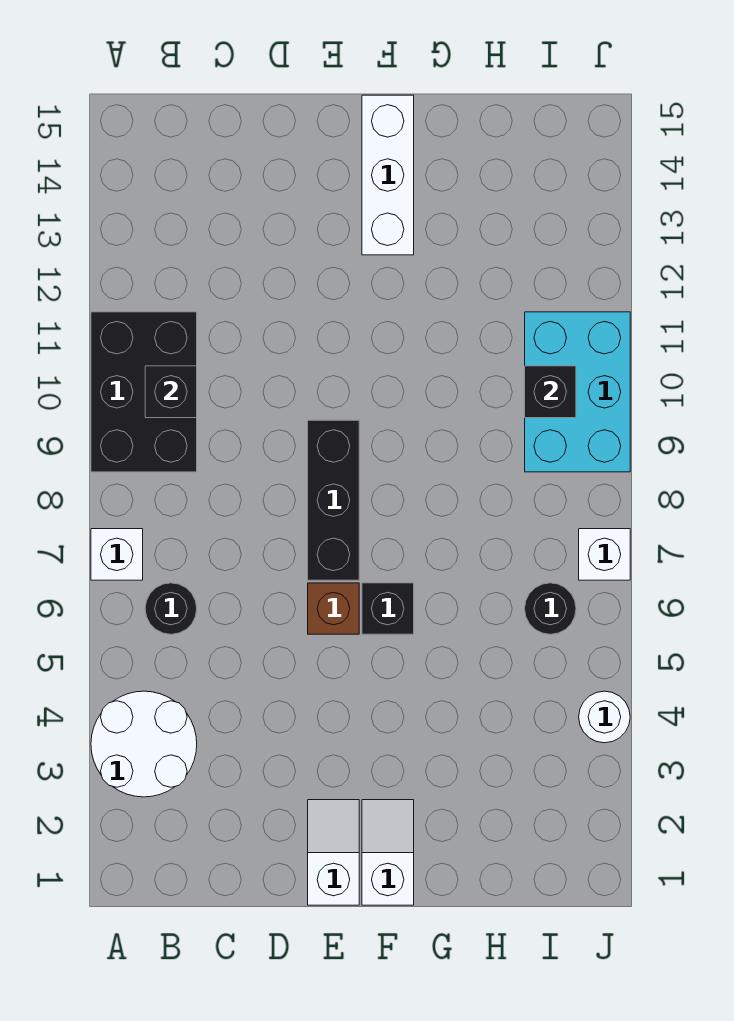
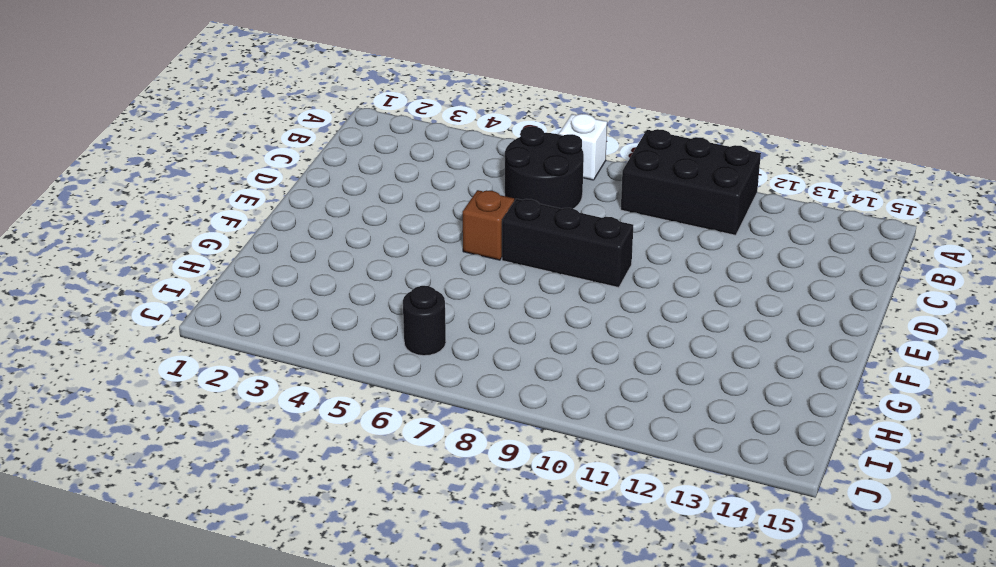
black 2x2 round brick [505,126,584,209] -> black 1x1 round brick [145,583,197,634]
none -> white 2x2 round brick [91,691,197,797]
none -> white 1x2 slope [308,800,359,905]
none -> white 1x2 slope [362,800,414,905]

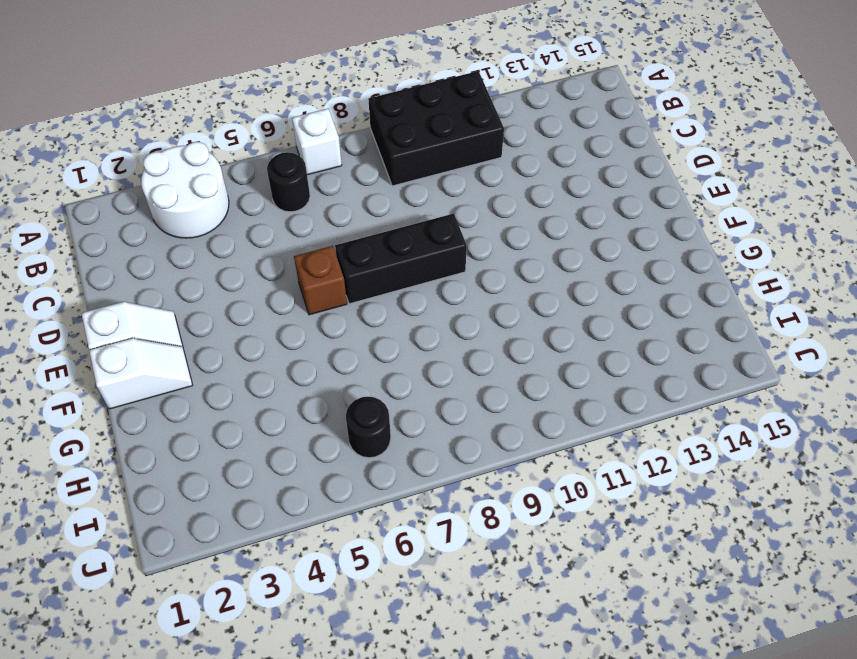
none -> black 1x1 brick [362,583,414,634]
none -> white 1x3 brick [362,95,414,255]
none -> cyan 2x3 brick [525,312,630,472]

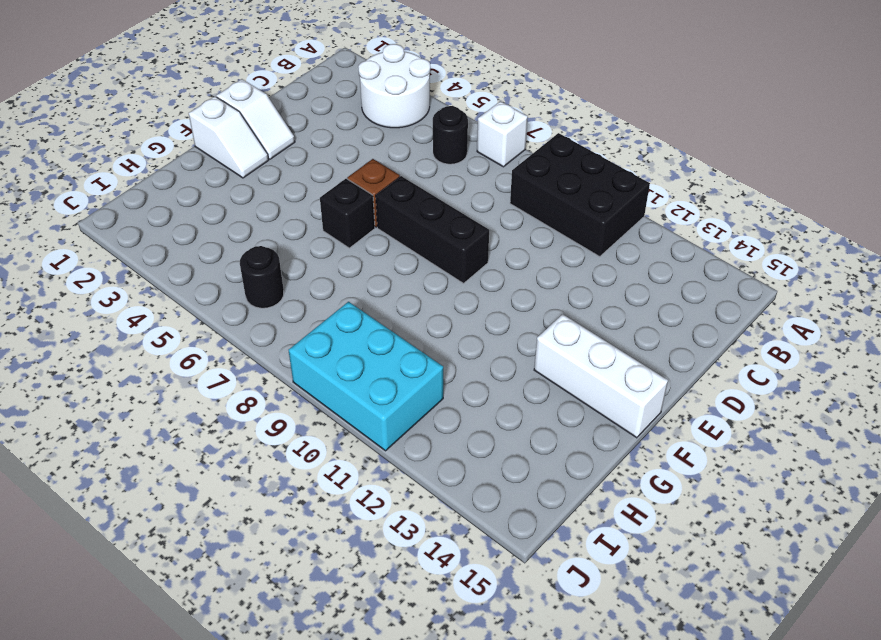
none -> white 1x1 round brick [579,691,630,743]
none -> white 1x1 brick [579,529,630,580]
none -> black 1x1 brick [145,366,197,418]

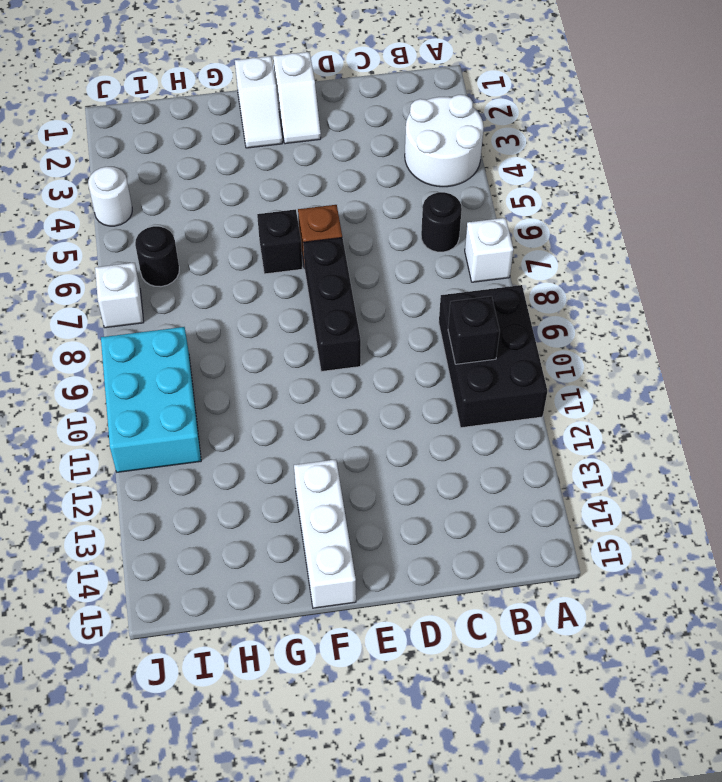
none -> black 1x1 brick [525,366,576,418]

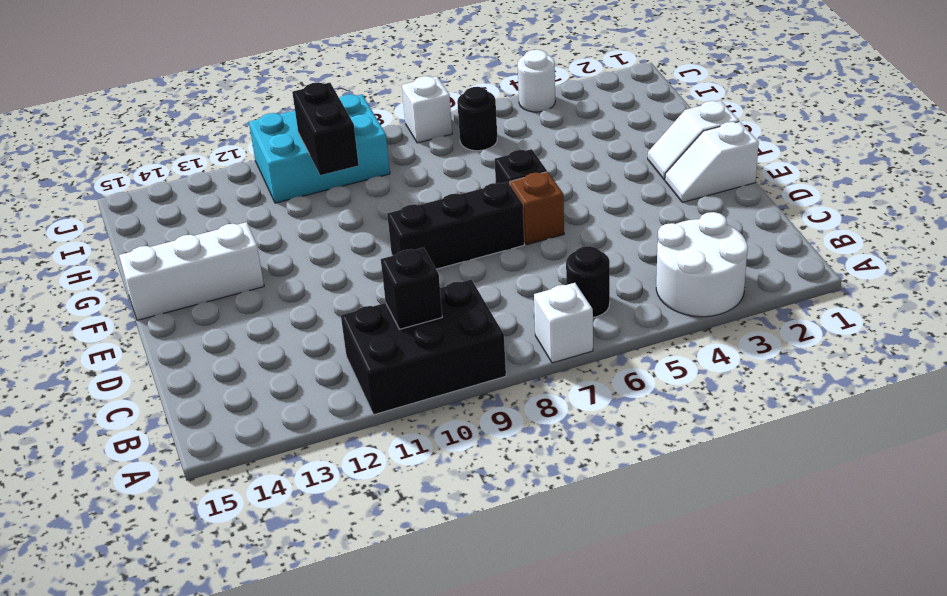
black 1x2 brick [292,82,359,175] -> black 1x1 brick [525,366,576,418]

